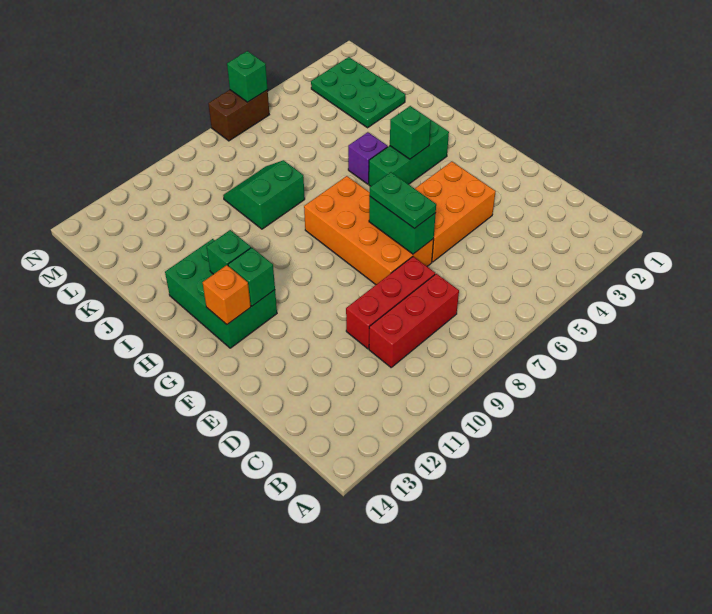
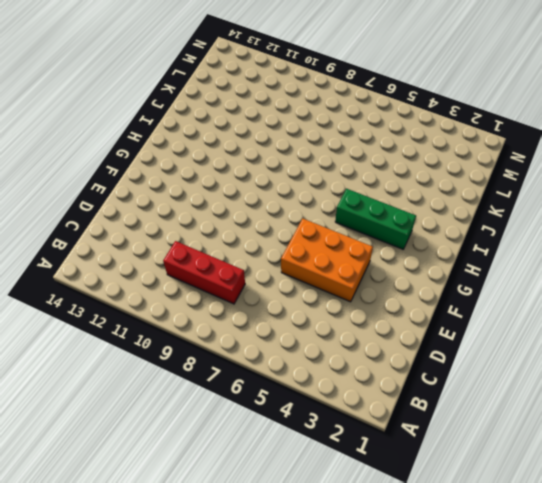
none -> red 1x3 brick [346,257,435,349]
none -> orange 2x4 brick [304,176,434,284]
none -> green 2x3 brick [165,239,277,348]

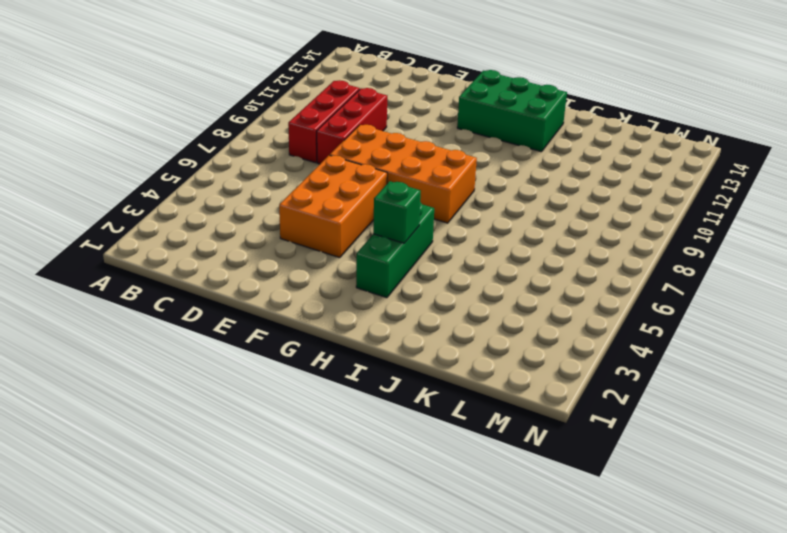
none -> purple 1x1 brick [348,132,388,184]
none -> green 2x2 slope [223,160,305,229]
none -> green 2x3 plate [311,57,405,128]

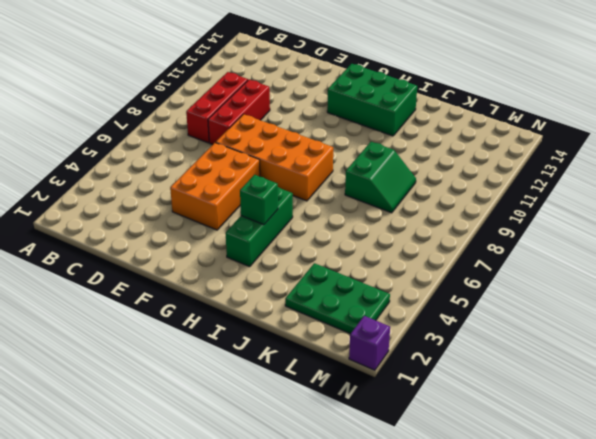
purple 1x1 brick [349,316,390,370] -> purple 1x1 brick moved to [348,132,388,184]
none -> brown 1x2 brick [208,90,269,141]
none -> green 1x2 brick [369,196,436,254]
none -> green 1x1 brick [228,248,275,306]

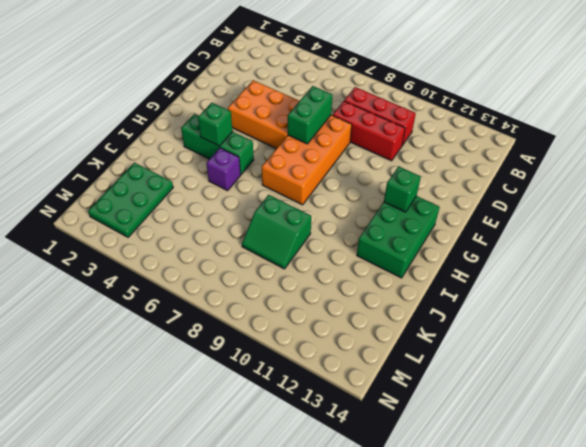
none -> brown 1x2 brick [208,90,269,141]
none -> orange 1x1 brick [203,265,251,324]
none -> green 1x1 brick [207,230,251,274]

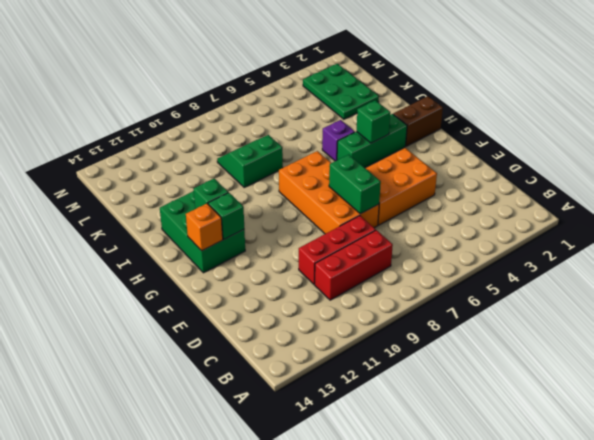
brown 1x2 brick [393,96,443,146] -> brown 1x2 brick moved to [208,90,269,141]
none -> green 1x1 brick [227,51,268,102]
none -> green 1x2 plate [369,172,436,229]

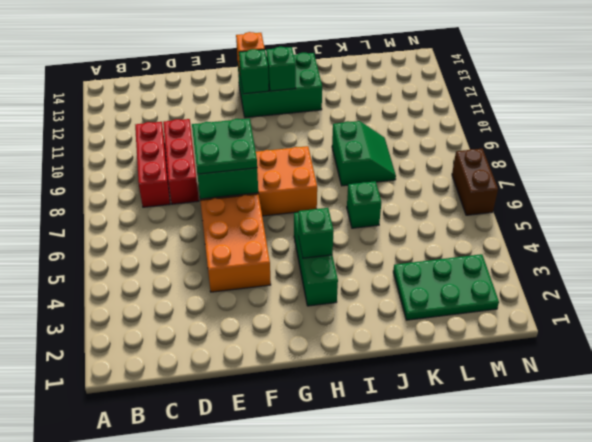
green 2x2 plate [192,118,257,174] -> green 1x2 plate [369,172,436,229]
green 1x1 brick [347,181,381,228] -> green 1x1 brick moved to [227,51,268,102]
none -> purple 1x1 brick [348,132,388,184]

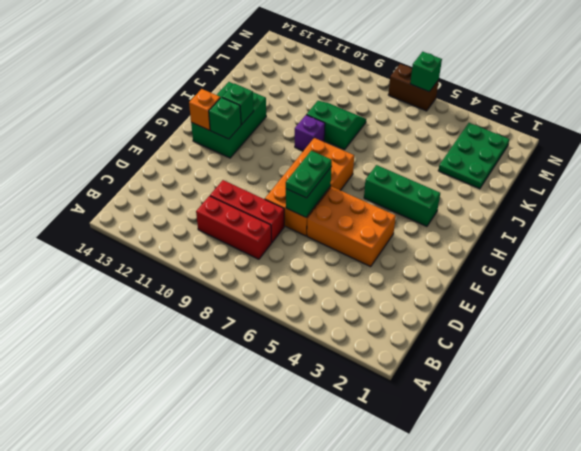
purple 1x1 brick [295,115,325,151] -> purple 1x1 brick moved to [348,132,388,184]
none -> green 1x1 brick [390,106,431,159]

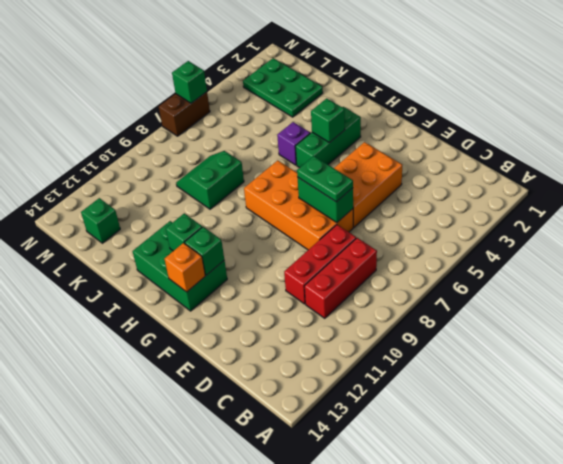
green 1x1 brick [81,198,120,243] -> none

